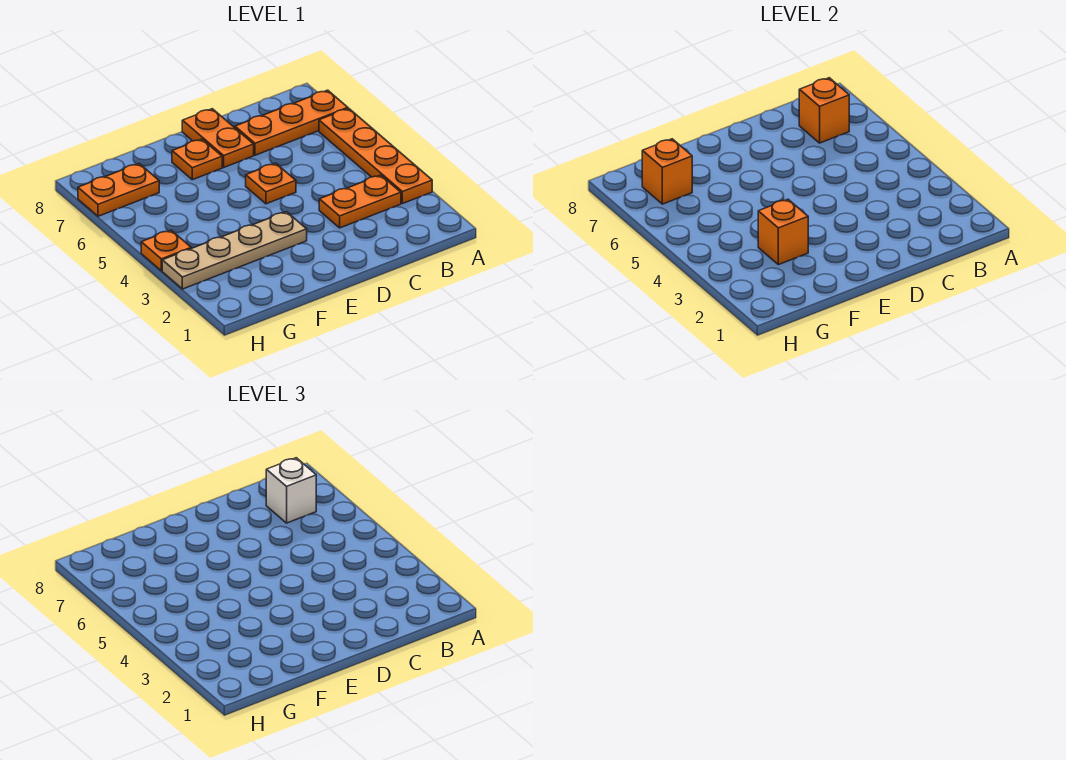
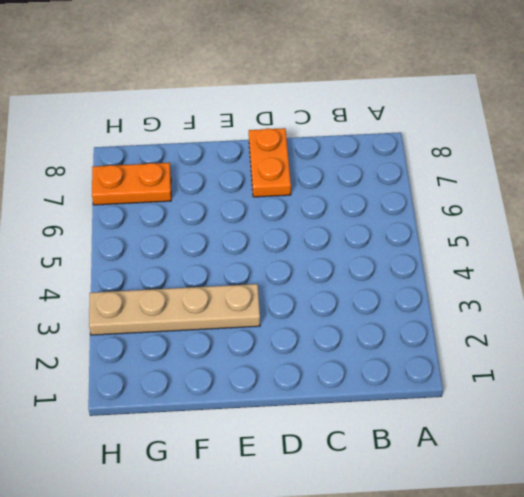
none -> orange 1x4 plate [319,108,432,204]
none -> orange 1x3 plate [235,90,348,155]
none -> orange 1x2 plate [319,175,401,228]

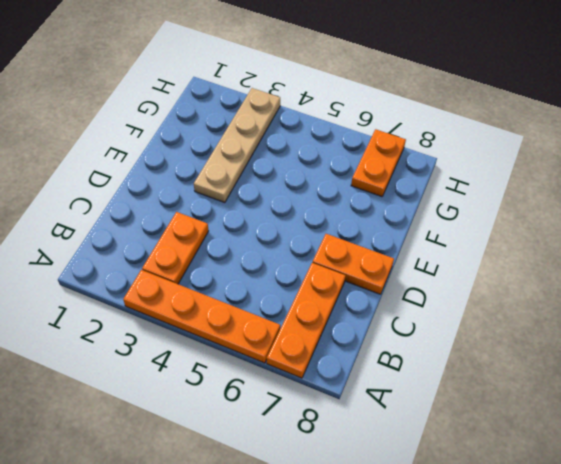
none -> orange 1x1 plate [246,163,296,204]
none -> orange 1x1 plate [172,139,222,180]
none -> orange 1x1 plate [141,230,191,271]

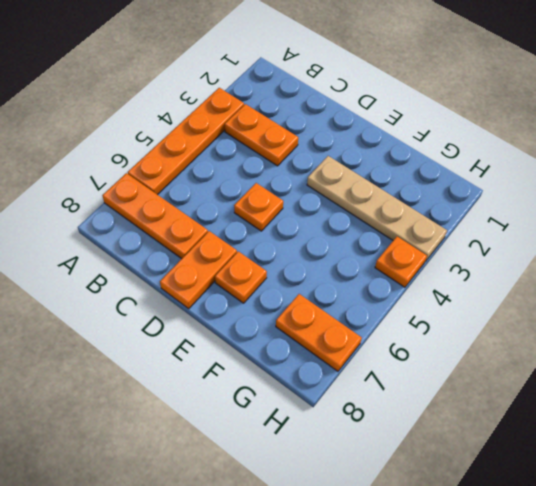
none -> orange 1x1 brick [799,78,849,143]
none -> orange 1x1 brick [758,199,808,265]
none -> orange 1x1 brick [642,139,692,204]

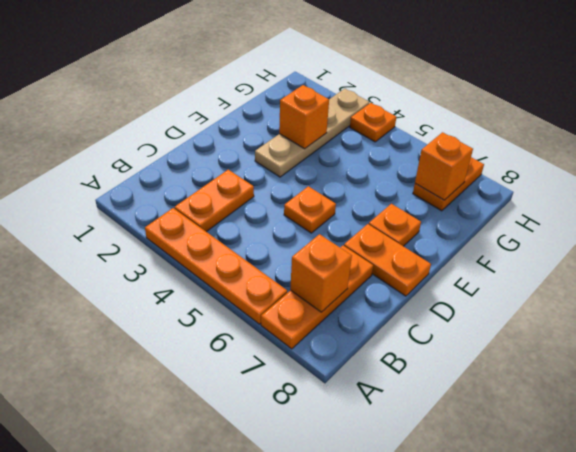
none -> white 1x1 brick [266,458,316,523]

